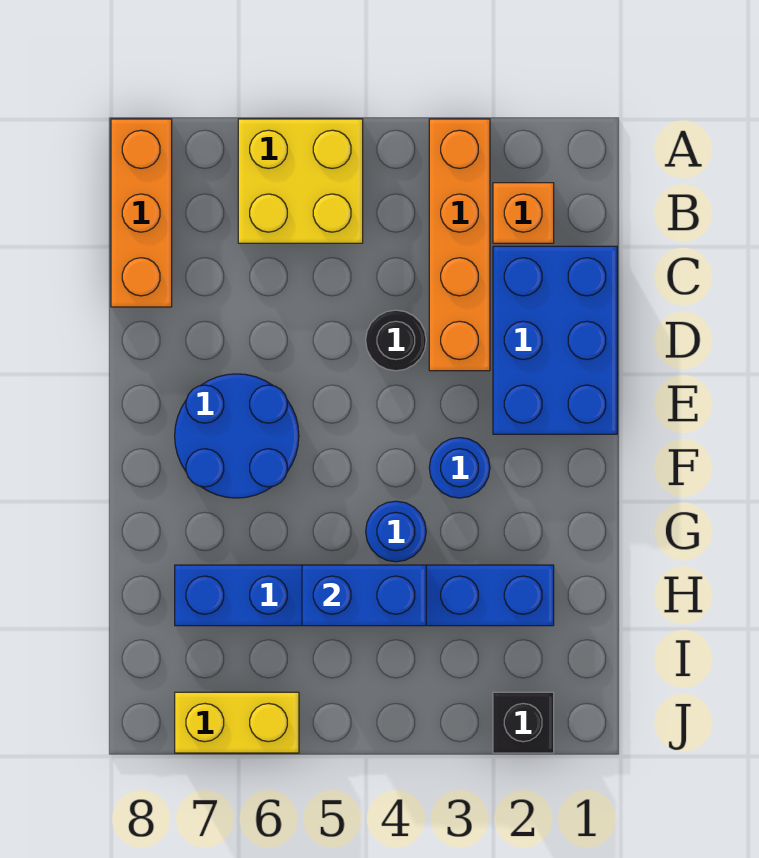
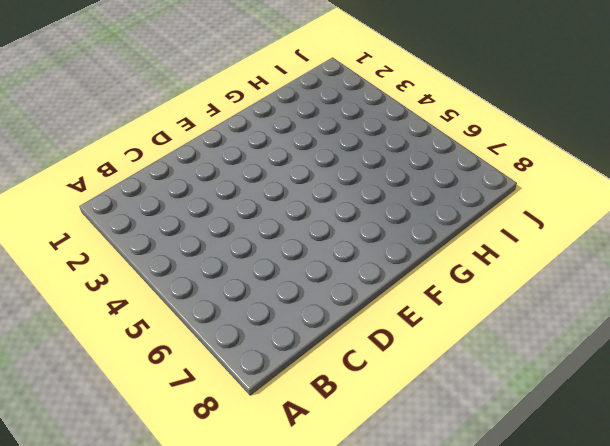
none -> orange 1x4 brick [429,119,490,371]
none -> yellow 2x2 brick [238,119,363,243]
none -> orange 1x3 brick [111,119,172,307]

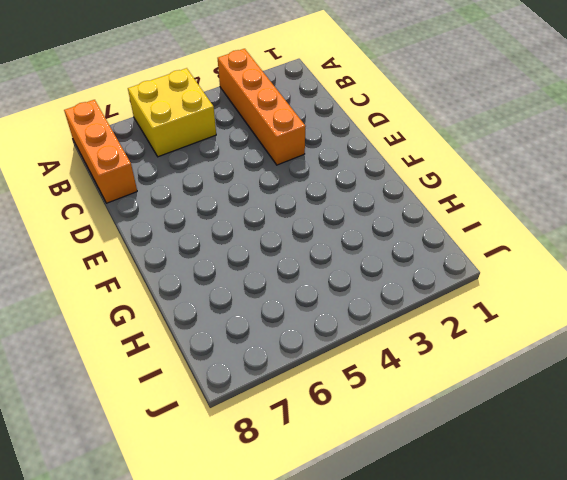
none -> orange 1x1 brick [493,183,554,243]
none -> blue 2x3 brick [493,246,617,434]
none -> black 1x1 round brick [366,310,426,371]

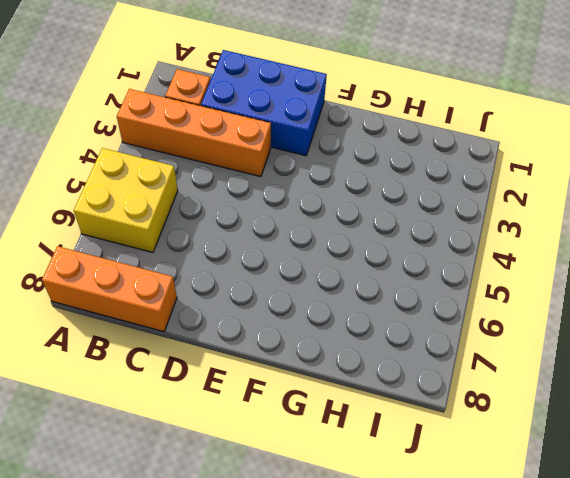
none -> black 1x1 round brick [366,310,426,371]
none -> blue 2x2 round brick [175,374,299,498]
none -> blue 1x1 round brick [429,438,490,498]

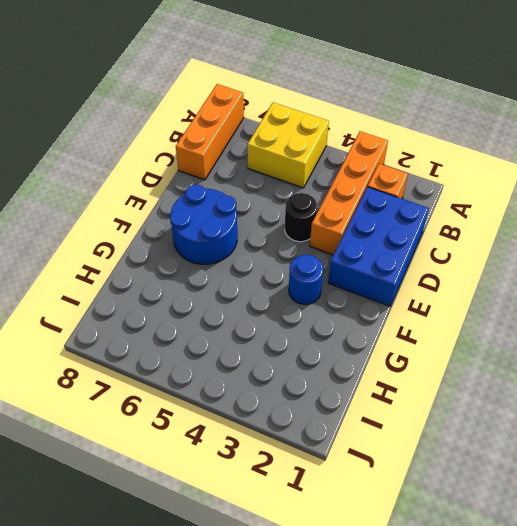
none -> blue 1x1 round brick [366,501,426,562]
none -> blue 1x6 brick [175,565,554,626]
none -> black 1x1 brick [493,692,554,753]

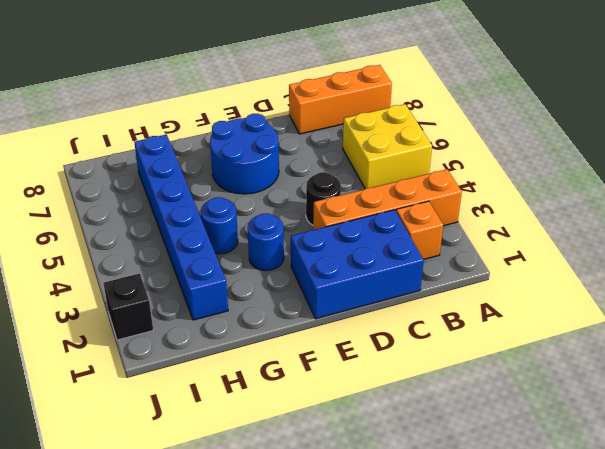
none -> yellow 1x2 brick [175,692,299,753]
none -> blue 1x2 brick [302,565,426,626]

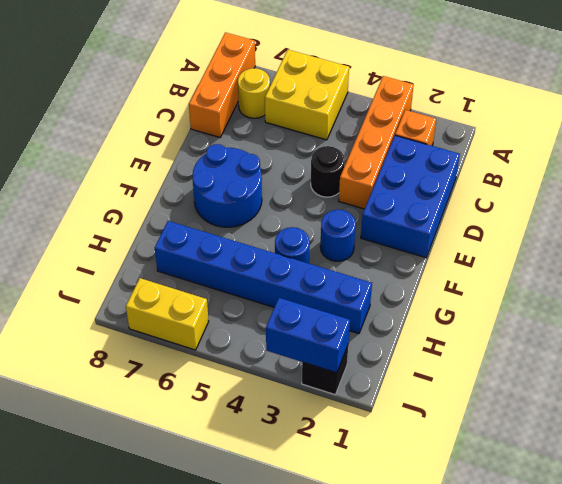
yellow 1x1 round brick [238,68,270,118] -> none
blue 1x2 brick [266,298,350,373] -> blue 1x2 brick moved to [302,565,426,626]

